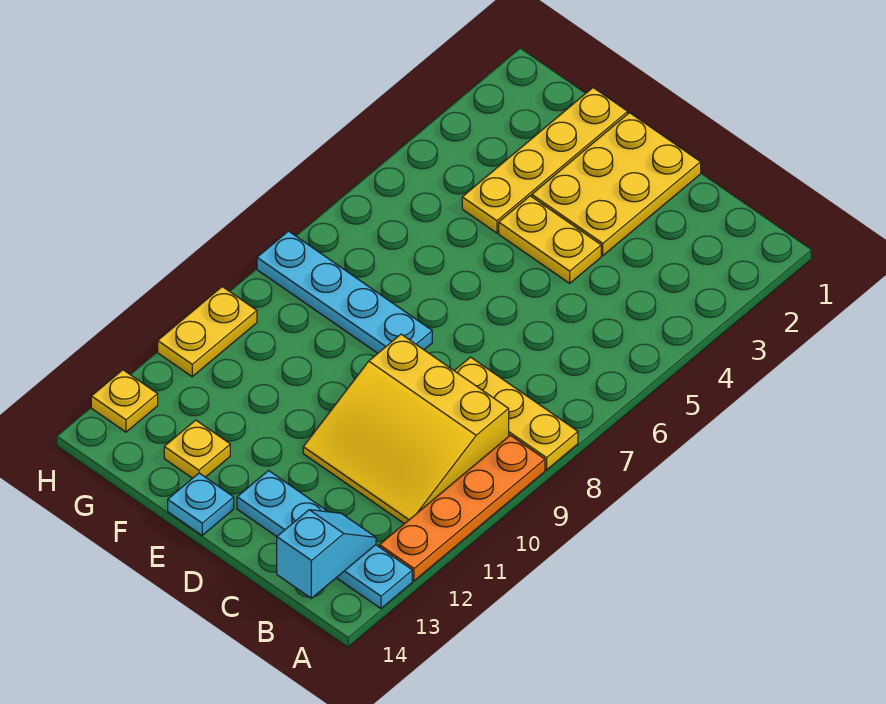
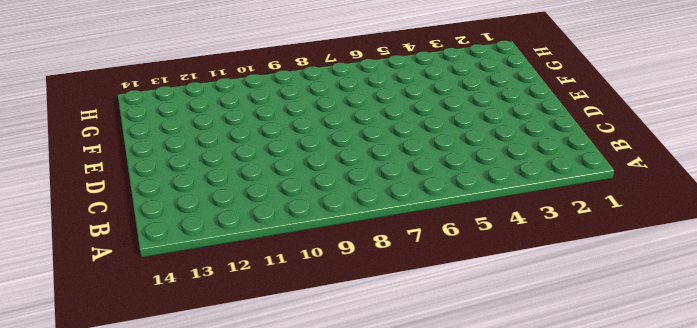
none -> yellow 1x3 plate [454,357,578,470]
none -> orange 1x4 plate [379,435,545,581]
none -> cyan 1x4 plate [237,471,412,608]

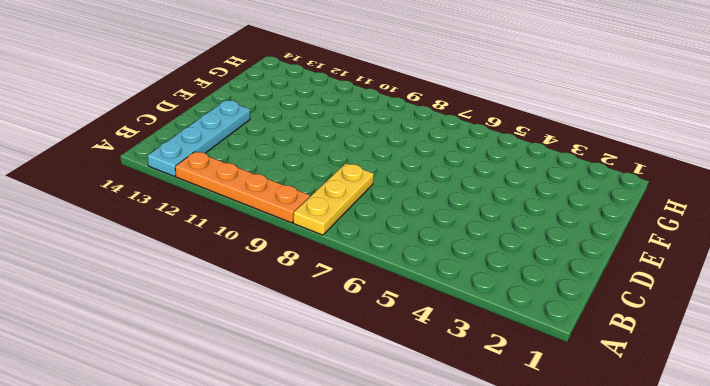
none -> yellow 3x3 slope [303,334,509,524]
none -> yellow 2x3 plate [532,113,701,256]
none -> yellow 1x2 plate [499,196,601,283]

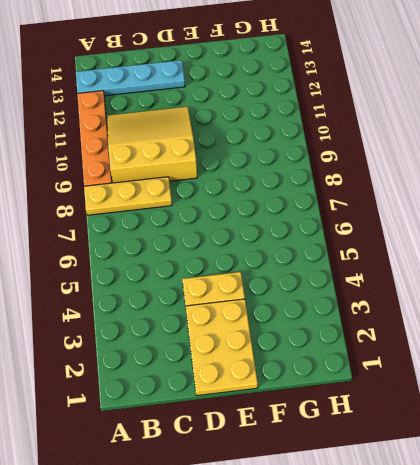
none -> cyan 1x4 plate [257,231,432,353]
none -> cyan 1x1 plate [168,473,234,535]
none -> yellow 1x4 plate [462,88,628,233]

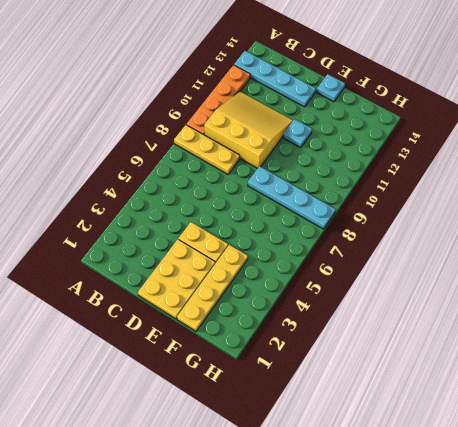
cyan 1x1 plate [283,119,312,148] -> none
none -> yellow 1x1 plate [164,420,230,478]
none -> yellow 1x2 plate [158,287,257,377]
none -> yellow 1x1 plate [91,370,158,432]

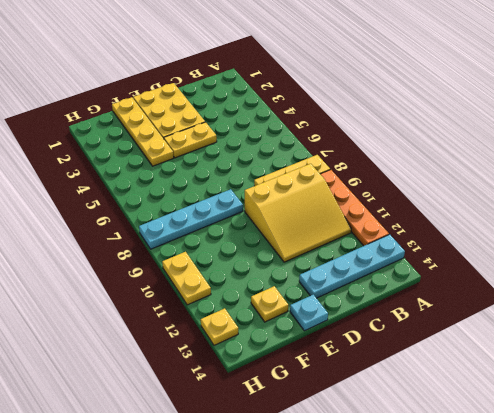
none -> cyan 1x2 slope [277,510,376,598]

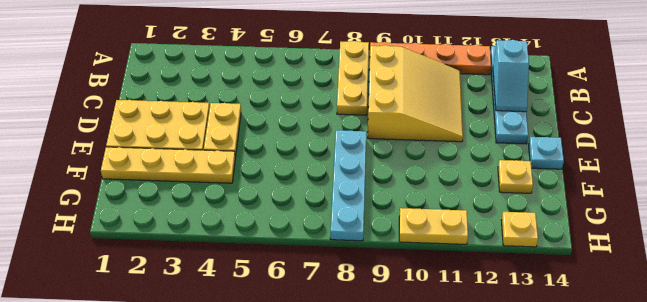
cyan 1x2 slope [493,40,529,112] -> cyan 1x2 slope turned to [277,510,376,598]

